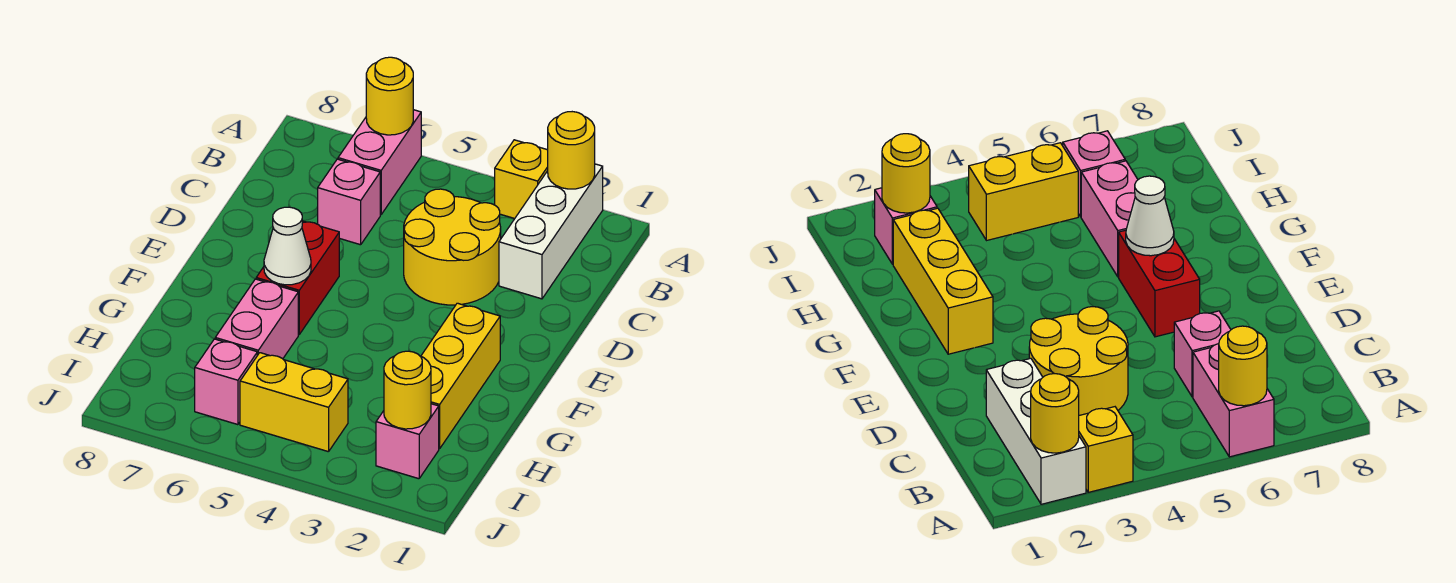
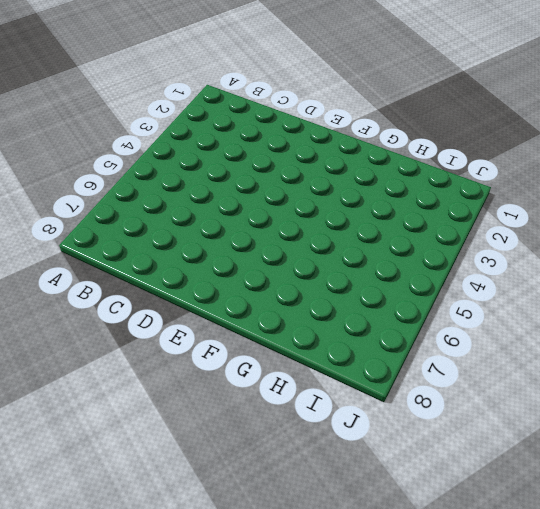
none -> white 1x3 brick [499,164,603,299]
none -> yellow 1x1 brick [495,140,548,219]
none -> pink 1x2 brick [338,110,421,215]

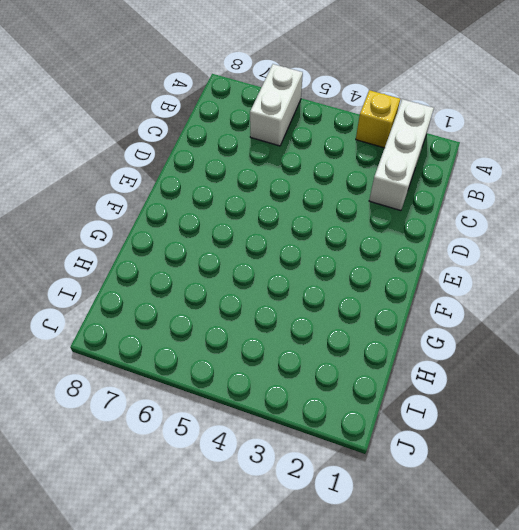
white 1x2 brick [250,64,303,146] -> pink 1x2 brick [338,110,421,215]
none -> yellow 2x2 round brick [404,189,501,305]
none -> pink 1x1 brick [318,159,380,245]
none -> red 1x2 brick [256,221,339,334]

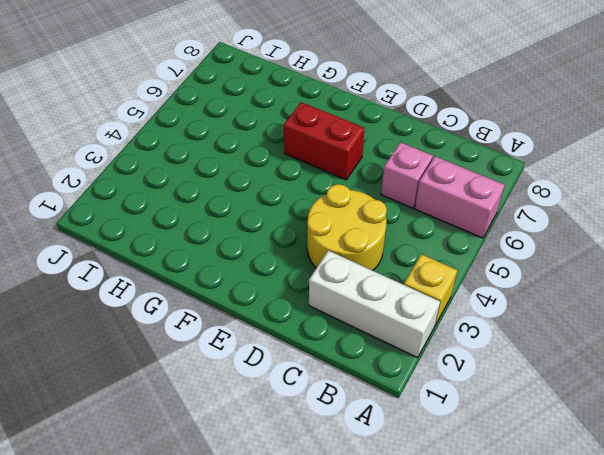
none -> yellow 1x3 brick [421,303,500,449]
none -> pink 1x2 brick [215,279,298,359]
none -> pink 1x1 brick [376,404,439,479]

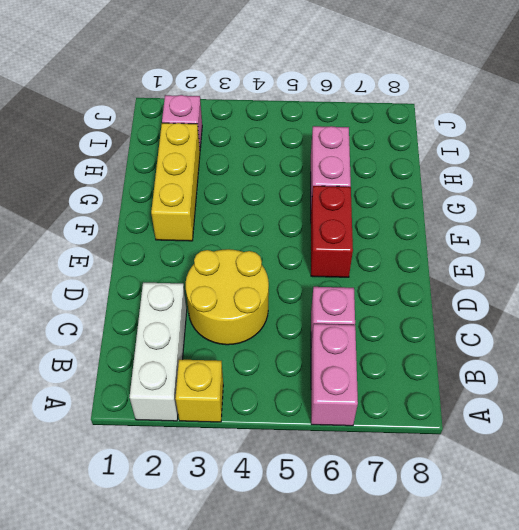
none -> yellow 1x2 brick [240,353,348,452]
none -> pink 1x1 brick [195,339,257,425]
none -> yellow 1x1 round brick [548,112,595,189]

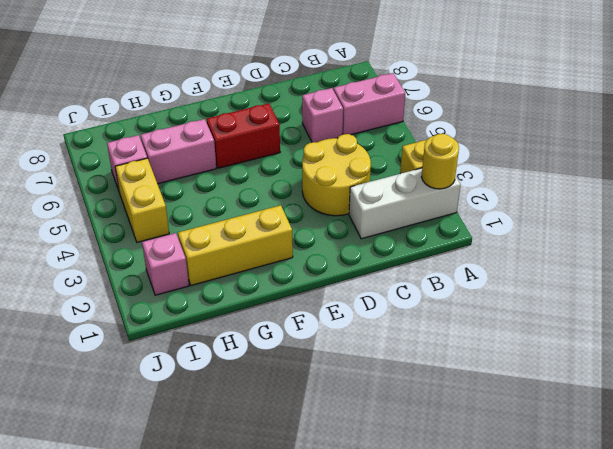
none -> yellow 1x1 round brick [366,57,413,135]
none -> white 1x1 cone [264,207,311,285]
none -> yellow 1x1 round brick [384,351,431,429]

